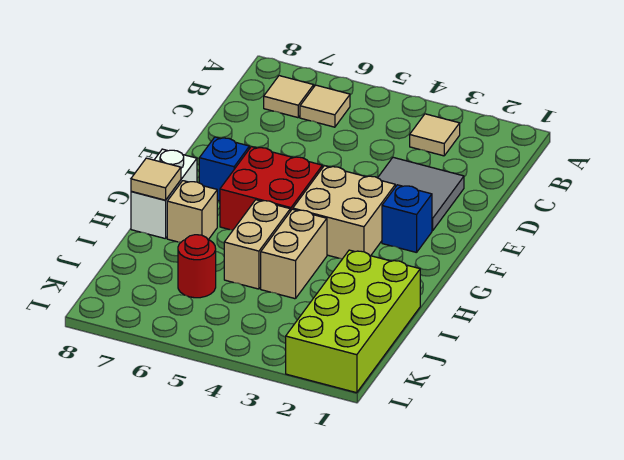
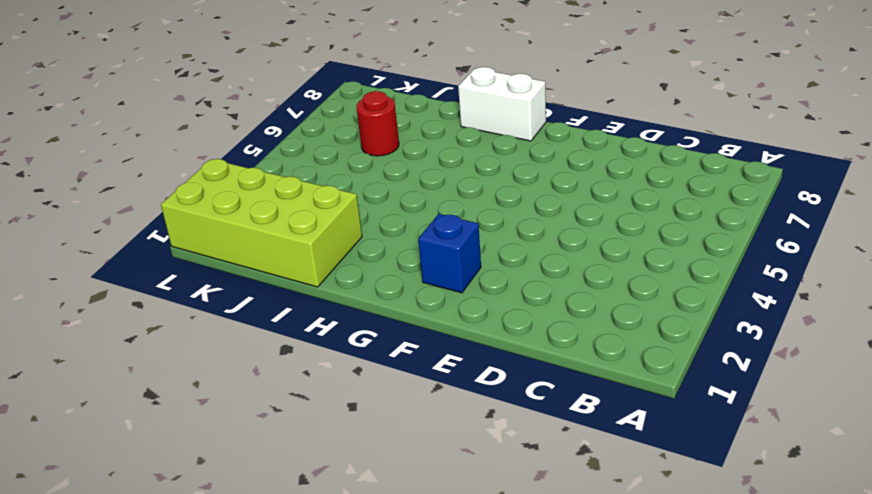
none -> tan 1x1 tile [410,114,460,156]
none -> tan 1x1 tile [300,85,350,127]
none -> tan 1x1 tile [264,76,314,118]

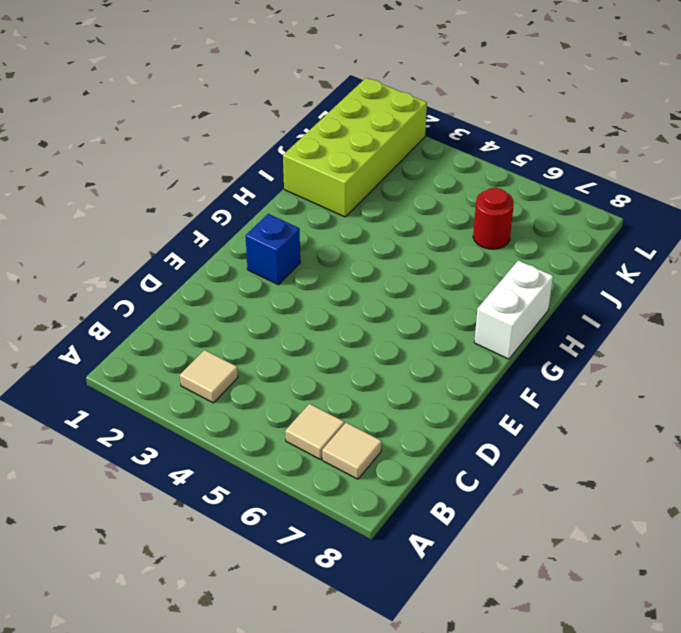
none -> grey 2x2 tile [378,157,464,231]
none -> tan 2x2 brick [293,166,395,259]
none -> red 2x2 brick [220,147,322,230]

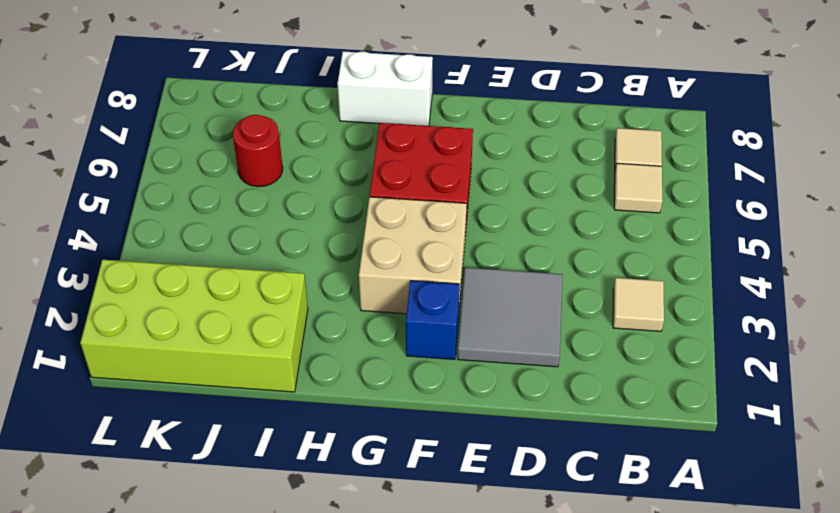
none -> blue 1x1 brick [199,137,249,201]
none -> tan 1x2 brick [261,209,327,299]
none -> tan 1x2 brick [224,200,290,289]

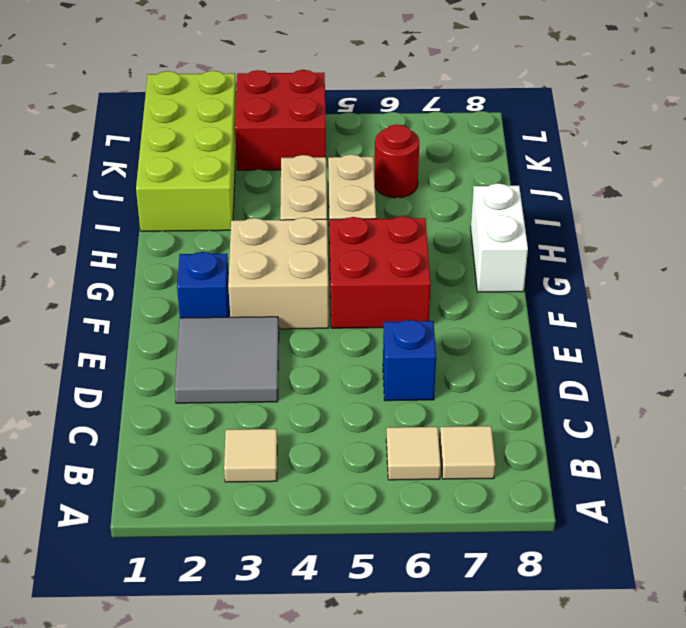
blue 1x1 brick [383,320,436,401] -> blue 1x1 brick moved to [199,137,249,201]
red 2x2 brick [235,70,326,170] -> none
none -> tan 1x1 brick [167,181,217,242]
none -> tan 1x1 tile [131,158,181,200]

